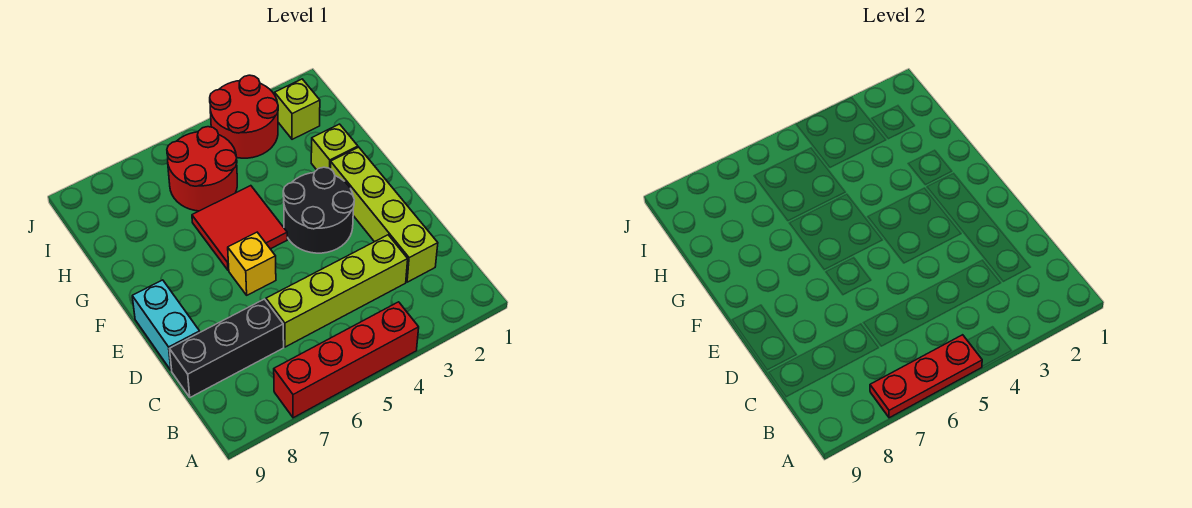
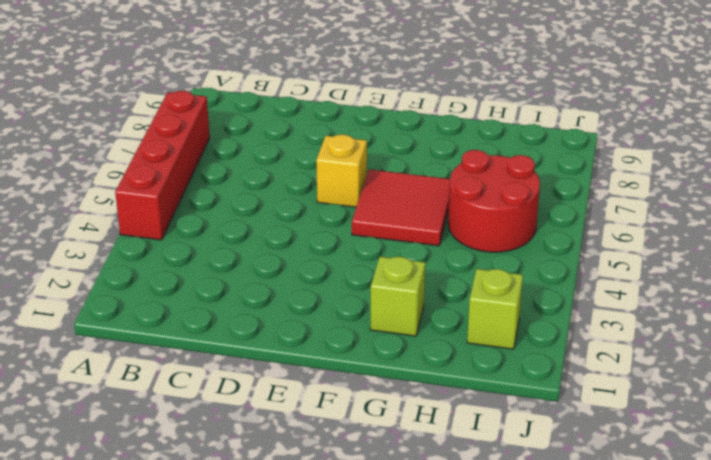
none -> lime 1x4 brick [330,147,438,282]
none -> lime 1x4 brick [266,235,408,347]
none -> black 1x3 brick [170,299,284,397]

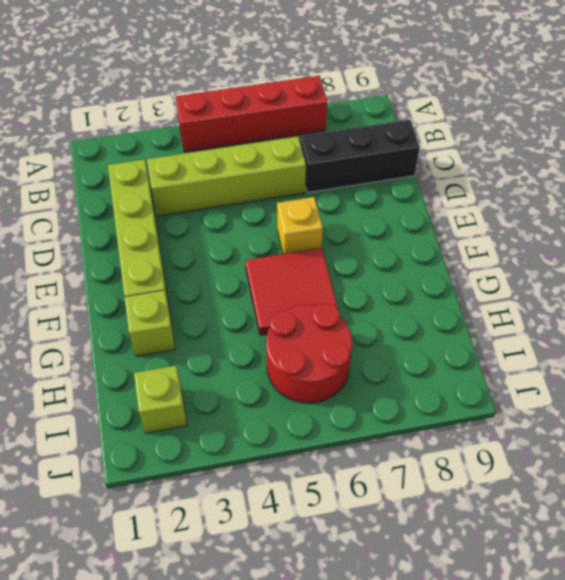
none -> cyan 1x2 brick [132,280,200,371]
none -> black 2x2 round brick [283,167,354,253]
none -> red 2x2 round brick [210,75,278,158]

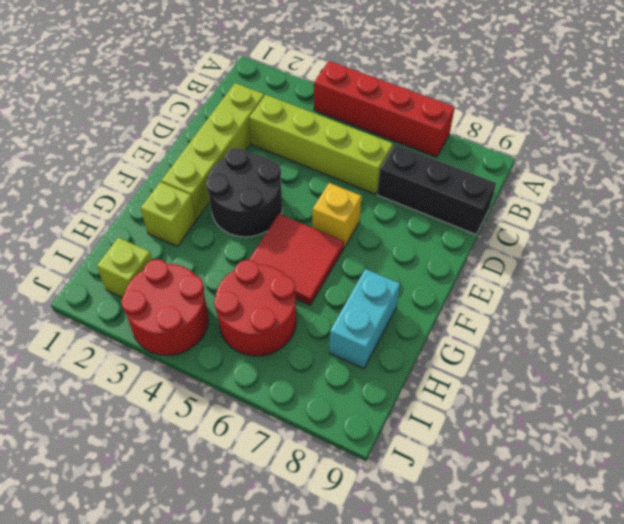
cyan 1x2 brick [330,269,400,369] -> cyan 1x2 brick moved to [132,280,200,371]
none -> red 1x3 plate [870,335,982,418]

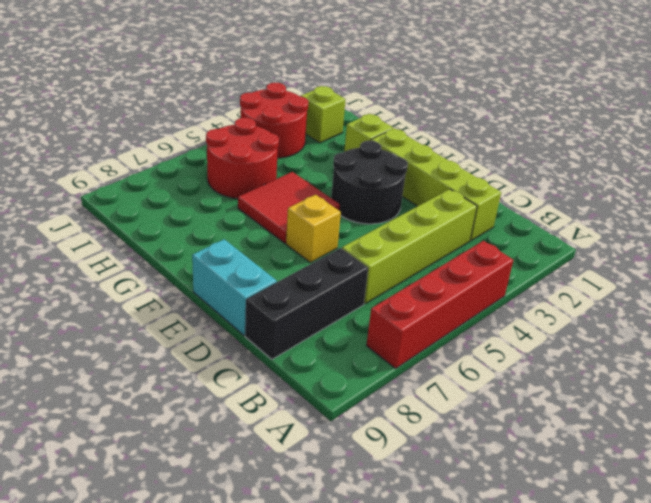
none -> red 1x3 plate [870,335,982,418]

